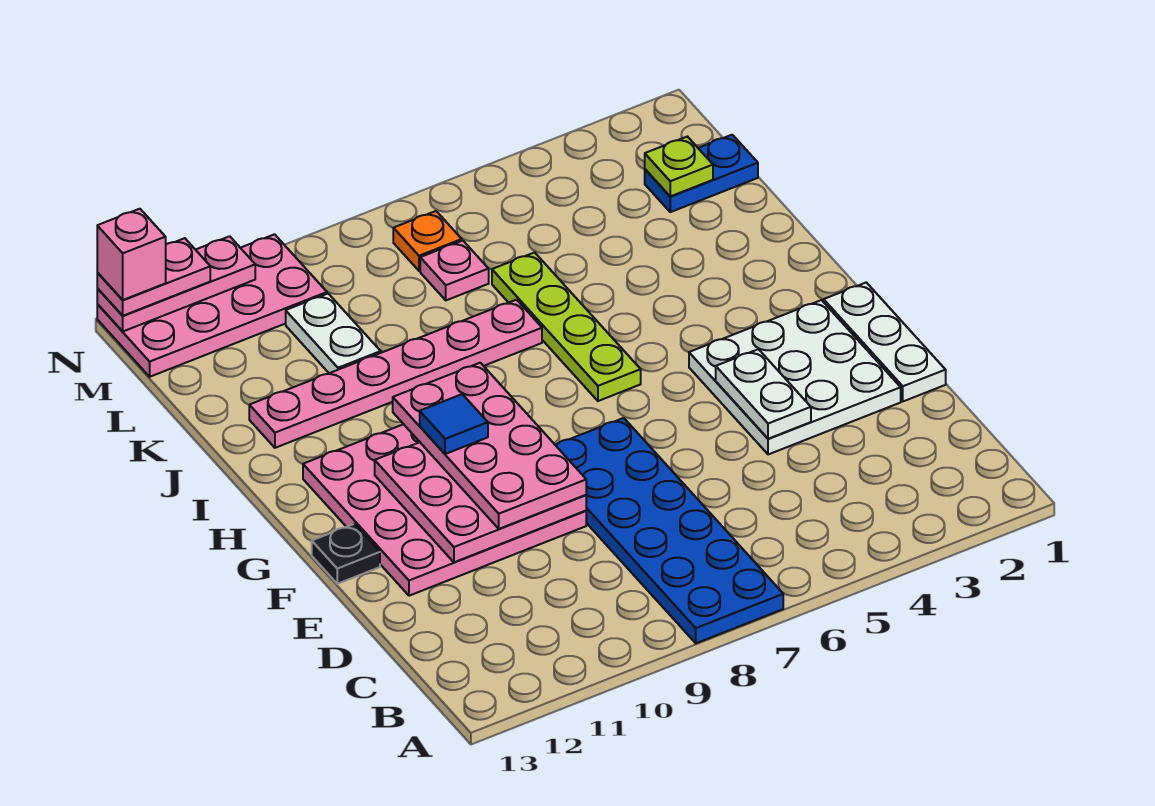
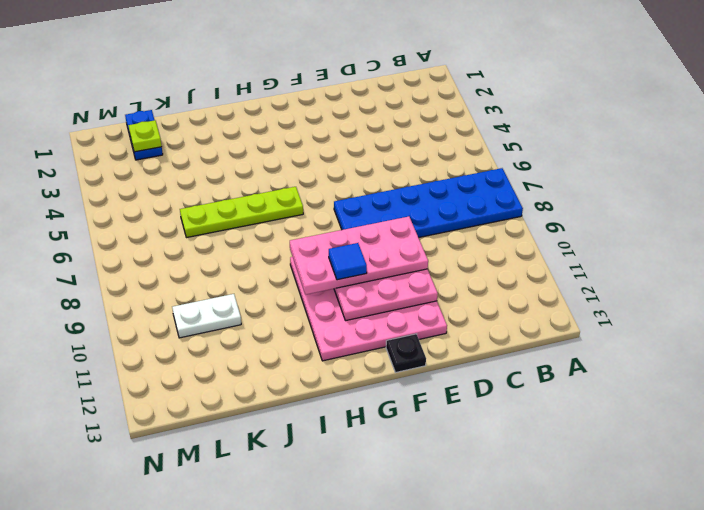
none -> white 1x3 plate [824,282,946,401]
none -> white 3x3 plate [689,300,901,455]
none -> pink 1x6 plate [249,300,542,448]

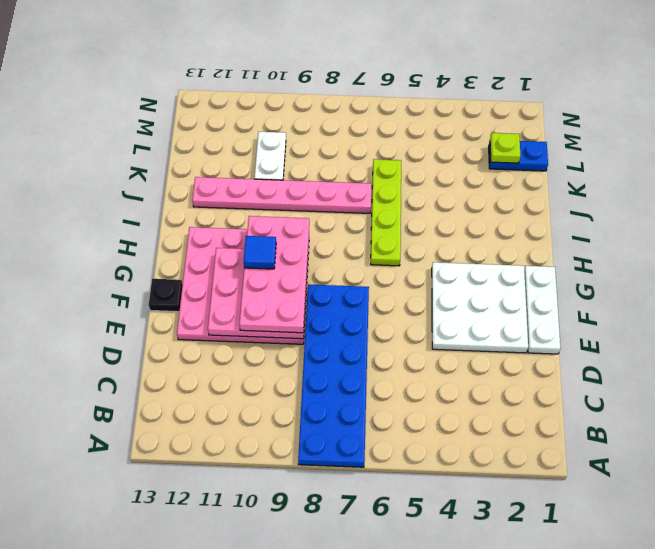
none -> pink 1x1 plate [420,241,489,300]
none -> orange 1x1 plate [393,211,462,271]
none -> pink 2x4 plate [97,234,327,377]

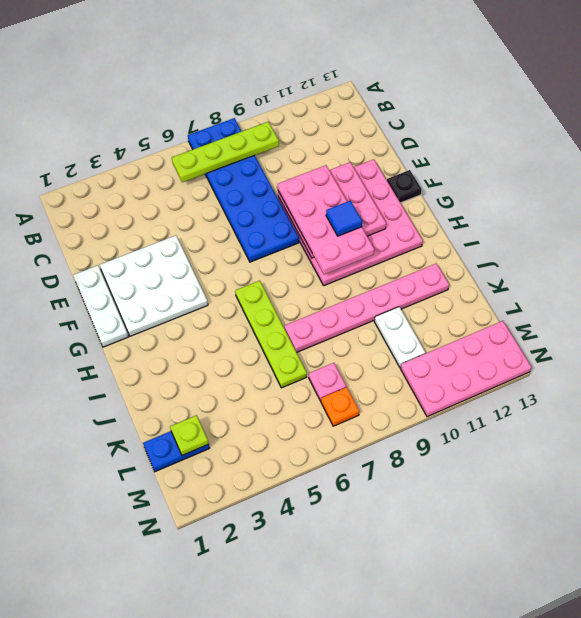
lime 1x4 plate [172,122,279,182] -> none
none -> white 1x2 plate [716,349,811,439]
none -> pink 1x3 plate [97,236,255,331]
none -> pink 1x2 plate [97,238,210,316]

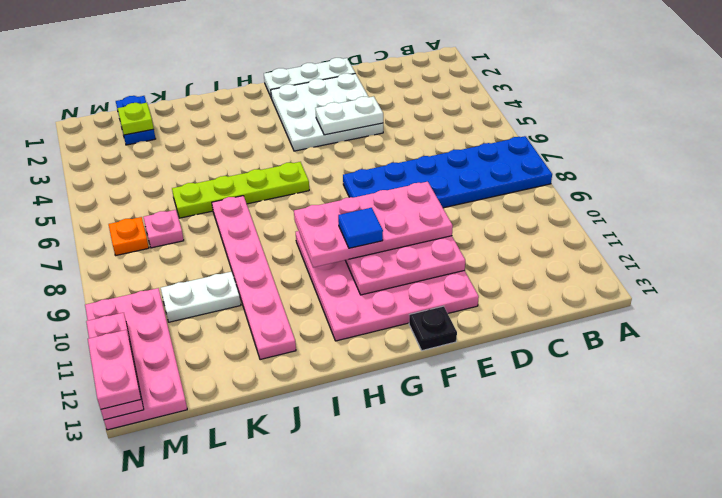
none -> pink 1x1 brick [97,209,166,300]

